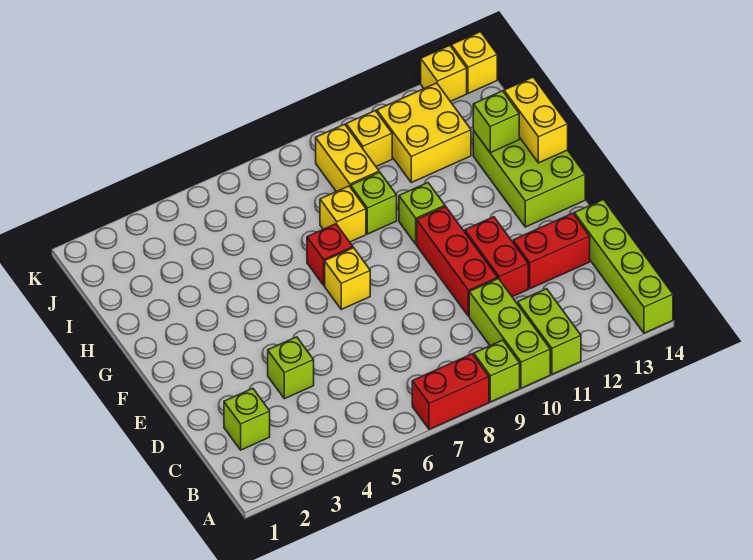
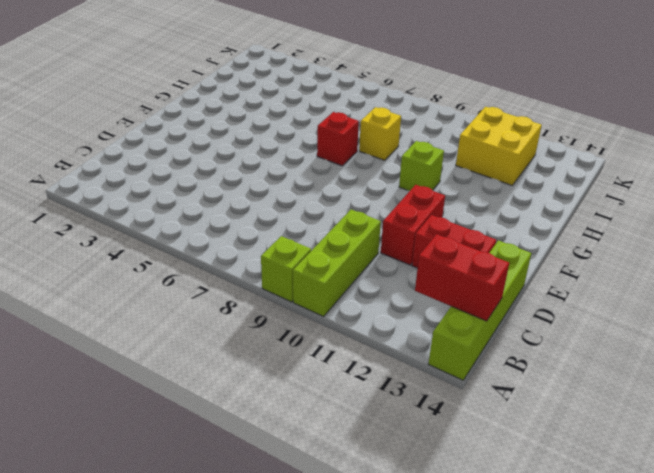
red 1x2 brick [415,234,509,321] -> red 1x2 brick moved to [412,354,489,429]
none -> lime 1x2 brick [518,289,581,374]
none -> lime 1x1 brick [224,388,270,450]
none -> lime 1x1 brick [268,337,314,399]

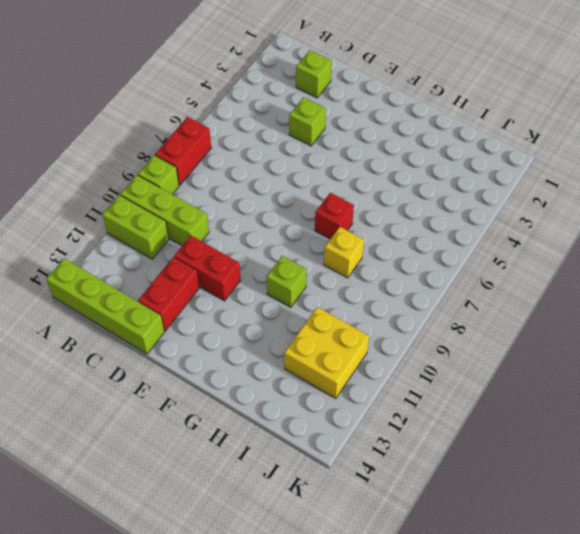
none -> red 1x3 brick [417,206,498,316]
none -> yellow 1x1 brick [325,248,370,309]
none -> lime 2x3 brick [473,131,585,227]

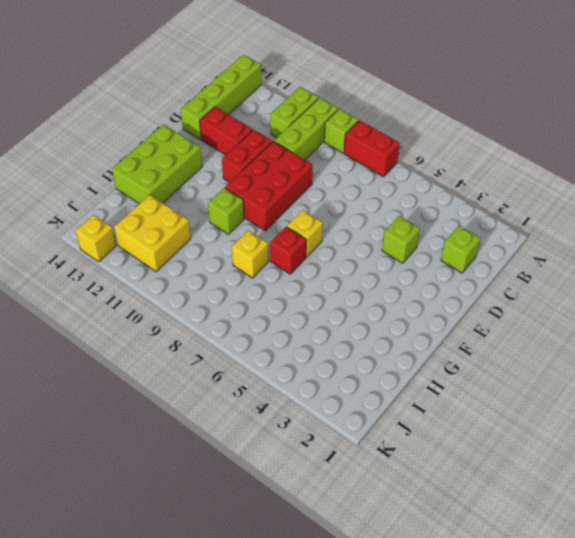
red 2x3 brick [225,141,313,231] -> red 1x3 brick [417,206,498,316]
none -> lime 1x1 brick [351,172,397,234]
none -> yellow 1x2 brick [316,124,379,192]
none -> yellow 1x1 brick [346,111,392,167]

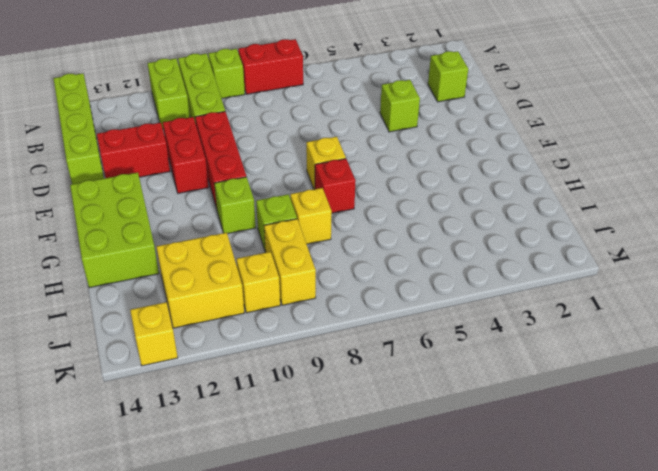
none -> yellow 1x1 brick [451,32,497,93]
none -> yellow 1x2 brick [504,77,568,163]
none -> lime 1x1 brick [473,91,519,153]

